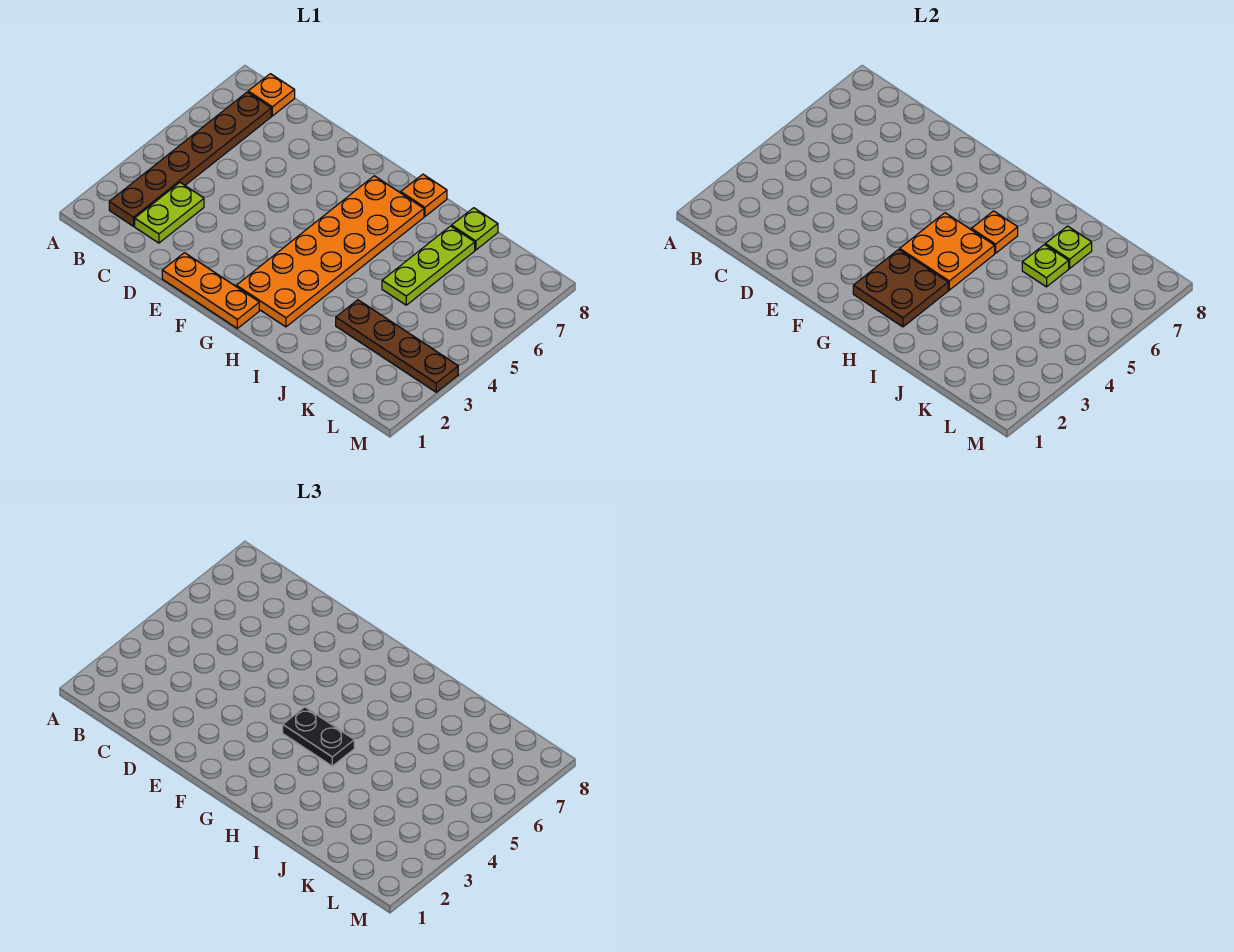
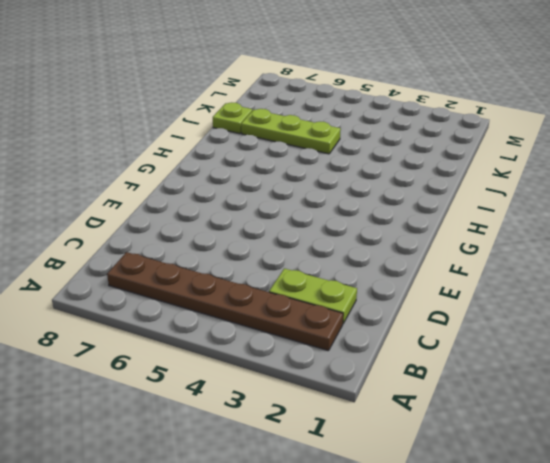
none -> orange 1x1 plate [248,74,295,116]
none -> orange 1x3 plate [162,253,259,328]
none -> orange 2x6 plate [236,176,424,327]

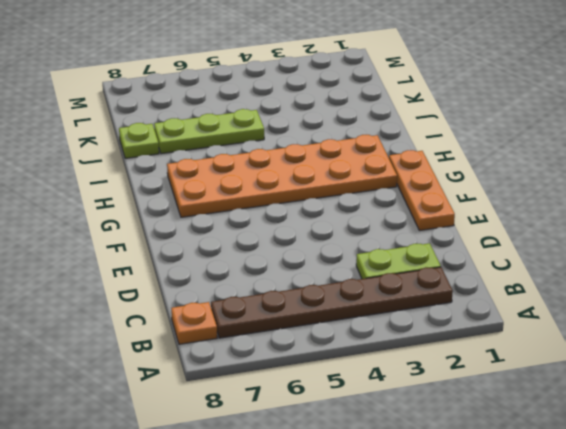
none -> orange 1x1 plate [401,174,447,216]
none -> brown 1x4 plate [336,300,458,392]
none -> brown 2x2 plate [853,249,948,327]

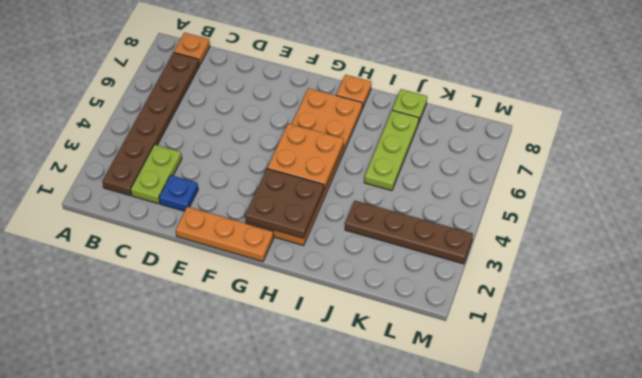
blue 1x1 plate [159,175,198,211] -> none
none -> orange 1x1 plate [971,211,1018,253]
none -> lime 1x1 plate [1022,245,1069,287]
none -> lime 1x1 plate [1045,226,1092,268]

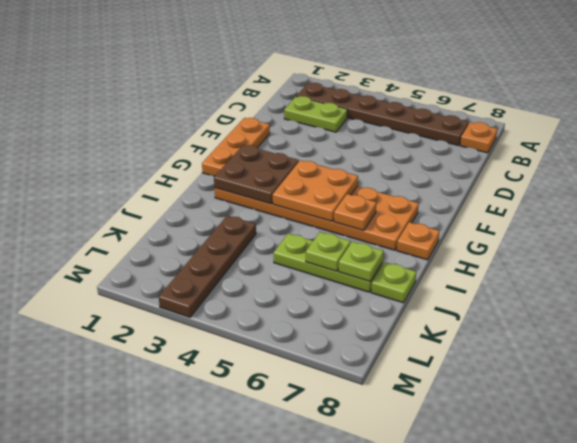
none -> black 1x2 plate [283,707,354,766]

